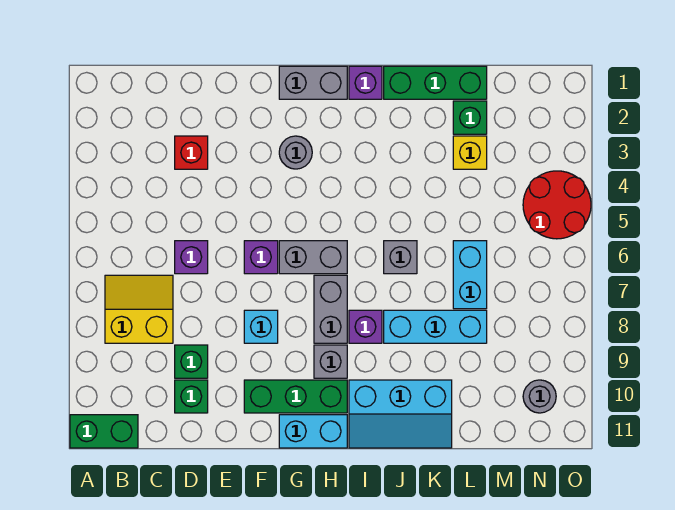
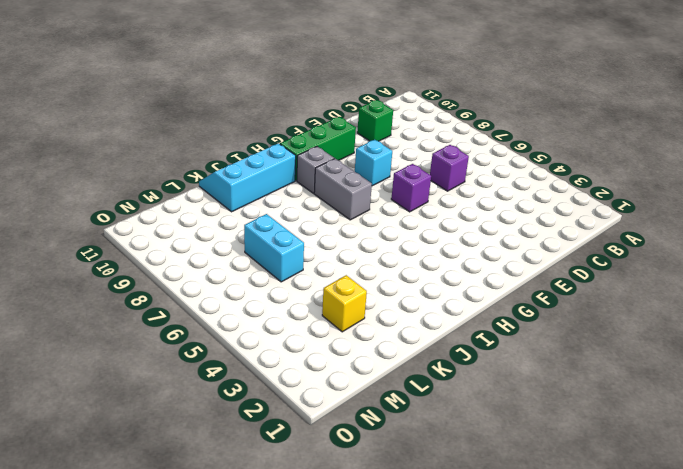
none -> green 1x2 brick [70,415,138,448]
none -> yellow 2x2 slope [105,275,173,343]
none -> red 1x1 brick [175,136,208,169]

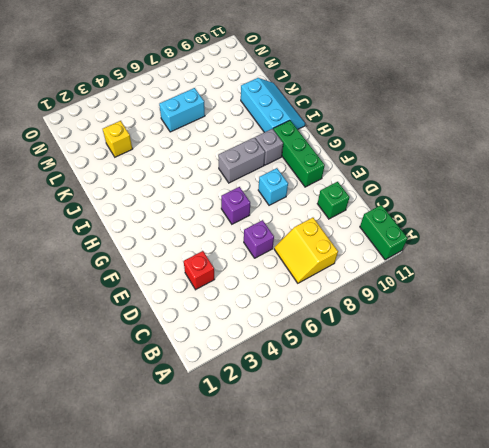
none -> green 1x1 brick [175,345,208,378]
none -> grey 1x2 brick [279,66,347,99]
none -> grey 1x1 round brick [279,136,312,169]

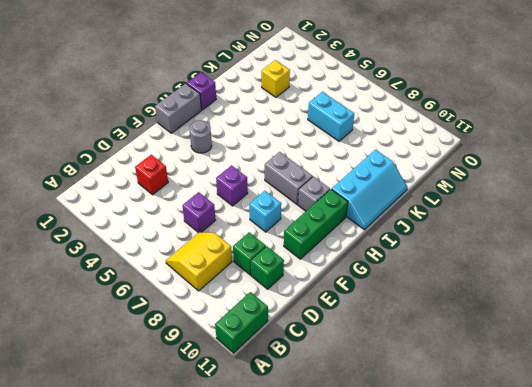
none -> grey 1x2 brick [279,241,347,274]
none -> cyan 1x2 brick [279,415,347,448]
none -> purple 1x1 brick [349,310,382,343]

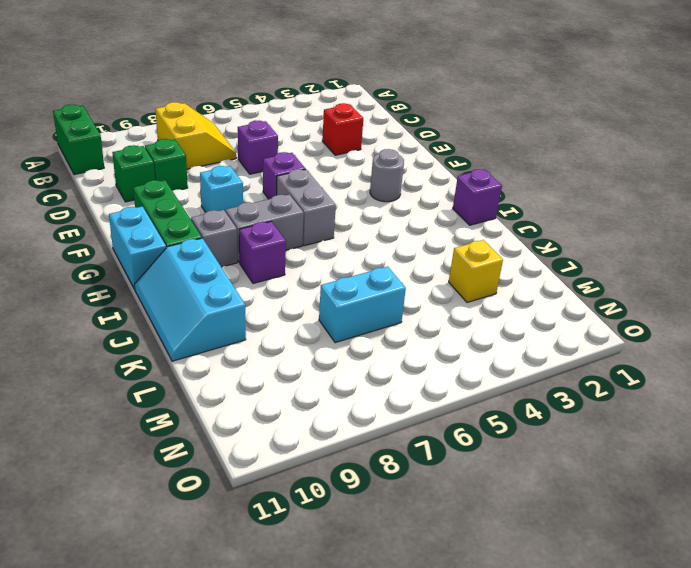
none -> grey 1x2 brick [279,66,347,99]
none -> green 1x3 brick [384,66,487,99]
none -> grey 1x1 brick [384,241,417,274]

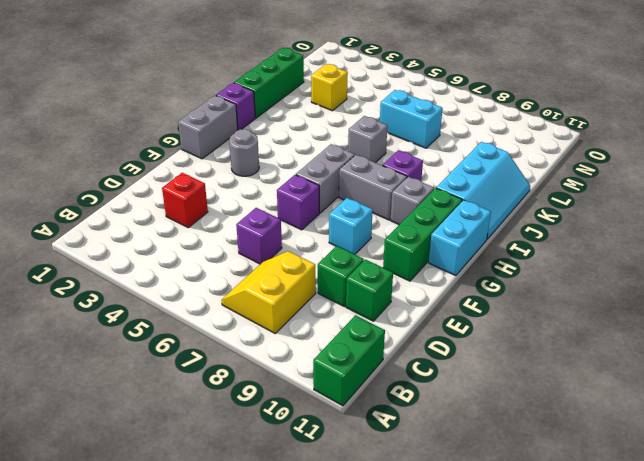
none -> cyan 1x3 brick [384,310,487,343]
none -> green 1x1 brick [453,101,487,134]
none -> red 2x2 round brick [523,171,591,239]

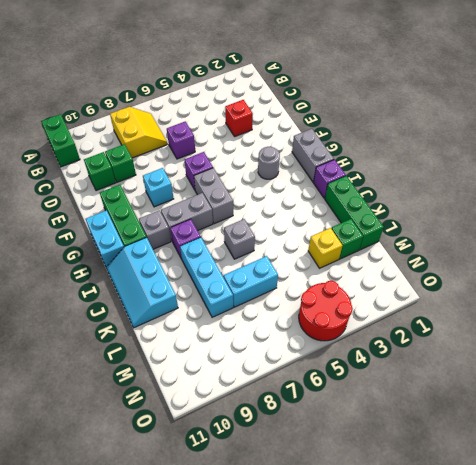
none -> grey 1x1 round brick [523,380,556,413]

